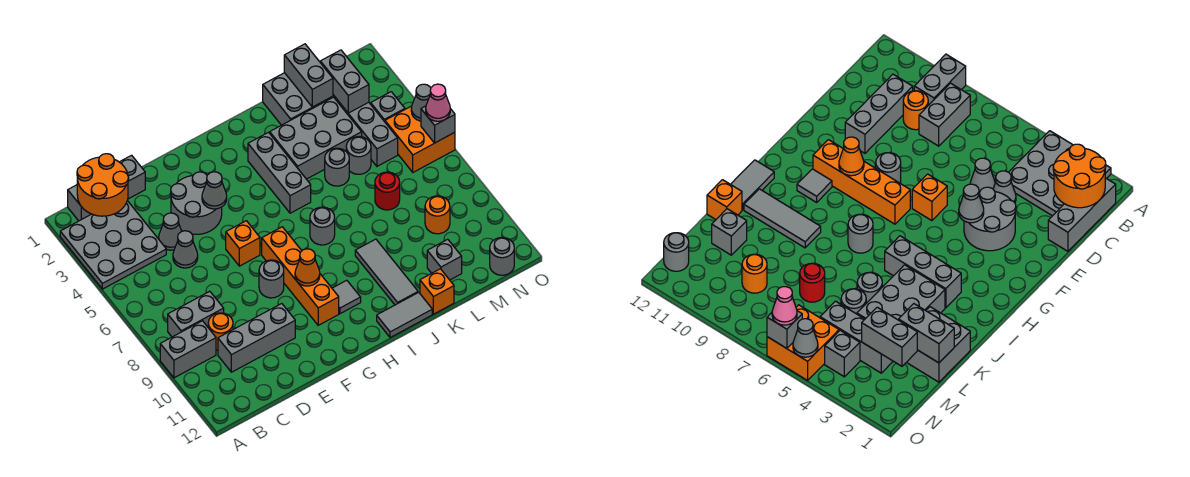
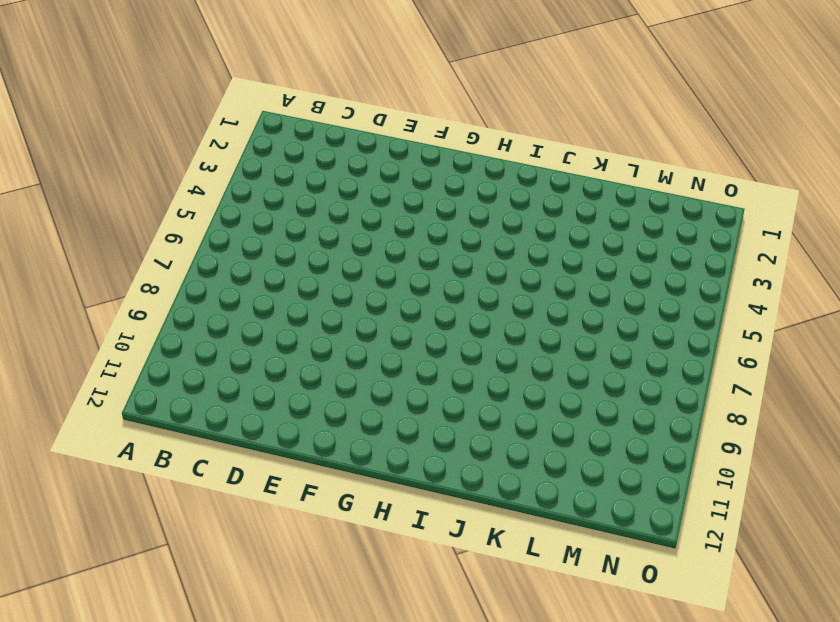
none -> grey 3x3 plate [60,201,166,289]
none -> grey 1x2 brick [160,321,216,378]
none -> grey 1x3 brick [68,155,145,221]
none -> grey 1x2 brick [168,291,224,337]

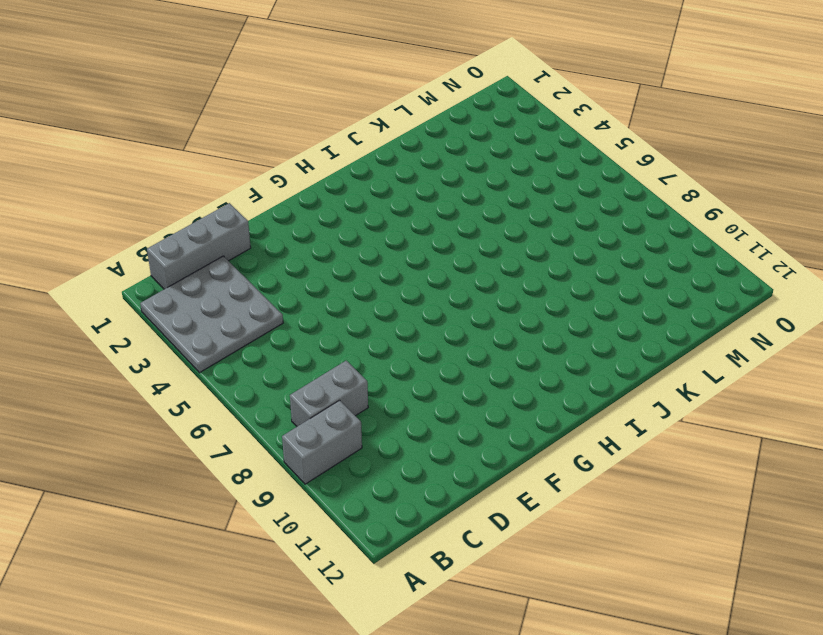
none -> orange 1x1 round brick [208,313,233,350]
none -> grey 1x3 brick [218,304,295,372]
none -> grey 1x1 cone [159,213,182,250]
none -> grey 1x1 cone [173,231,198,268]

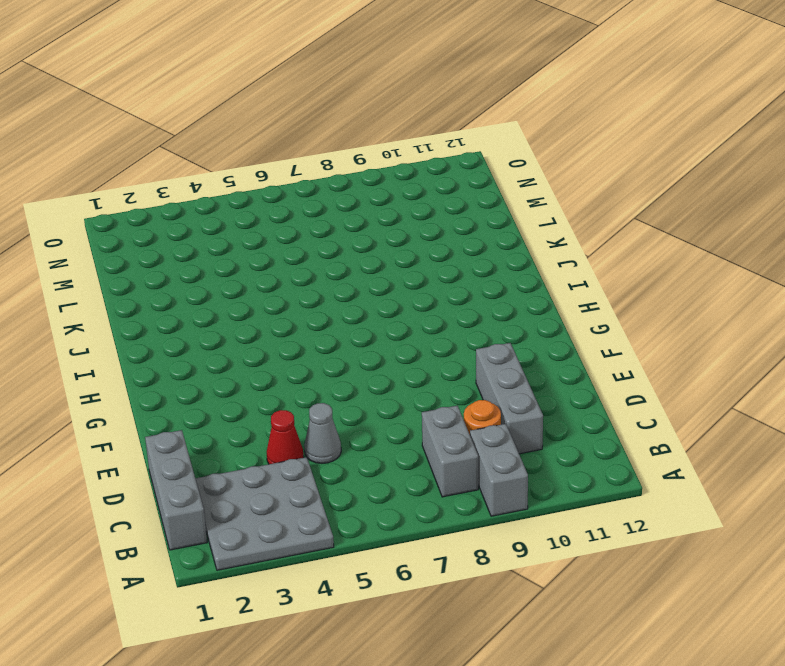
red 1x1 cone [267,410,304,464] -> grey 1x1 cone [159,213,182,250]
none -> grey 2x2 round brick [171,172,222,234]
none -> orange 1x1 brick [226,221,260,266]
none -> grey 1x1 round brick [259,260,284,298]
none -> orange 1x4 brick [262,227,339,325]

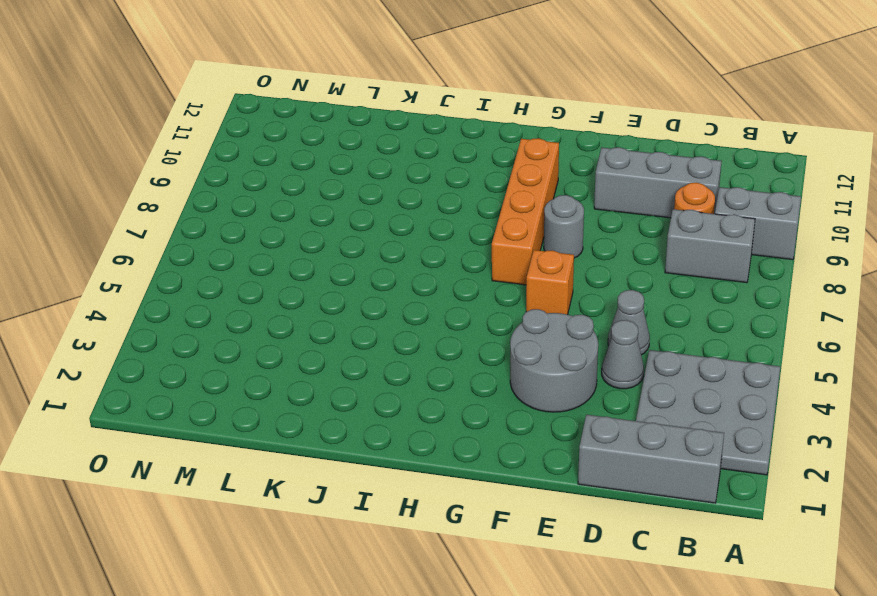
none -> grey 1x1 tile [332,280,361,314]
none -> grey 1x3 brick [248,132,311,213]
none -> grey 1x1 round brick [310,207,335,245]
none -> grey 1x2 tile [377,292,432,338]

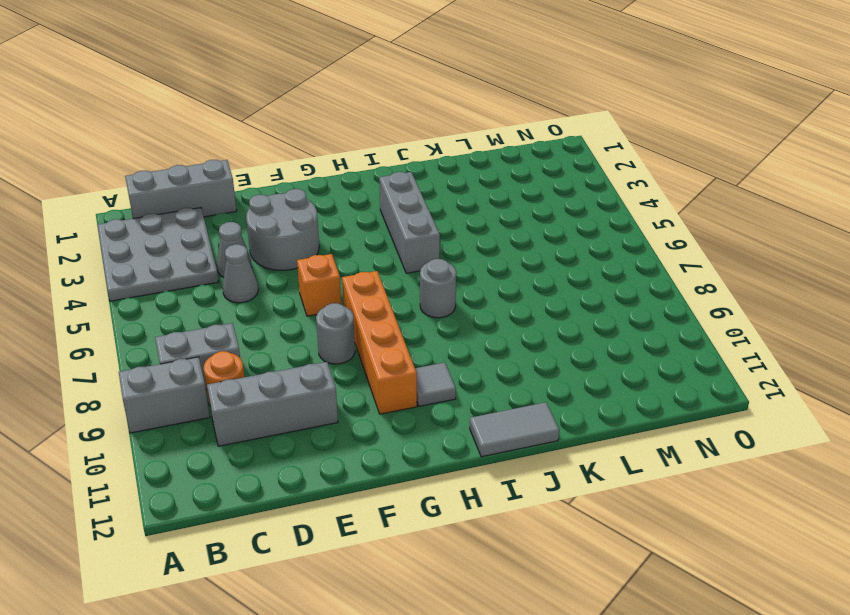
none -> grey 2x3 brick [270,97,362,179]
none -> grey 1x3 tile [355,239,418,305]
none -> grey 2x2 brick [263,73,333,125]
none -> grey 1x1 round brick [325,148,349,186]

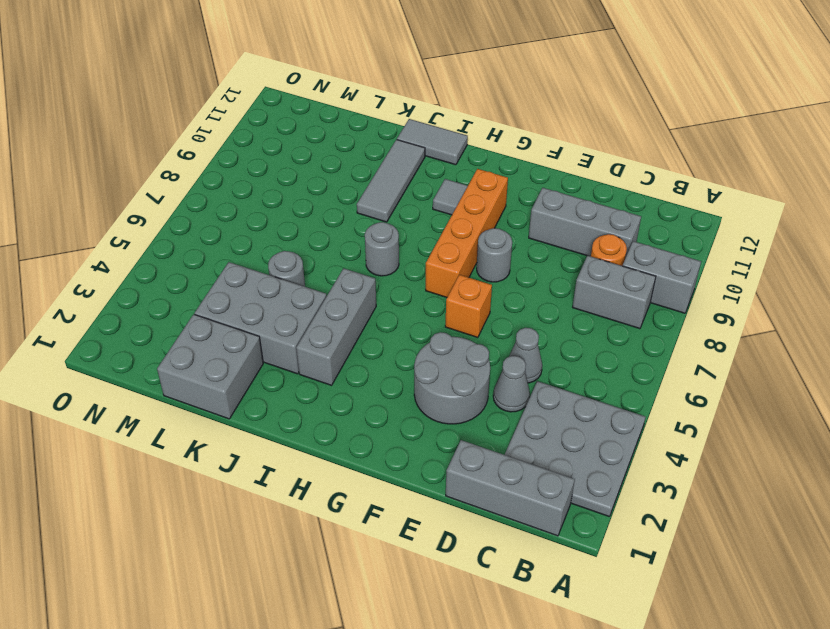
none -> orange 1x1 brick [420,269,454,314]
none -> grey 1x1 round brick [346,137,371,174]
none -> red 1x1 round brick [375,172,400,210]
none -> grey 1x1 brick [427,239,462,280]

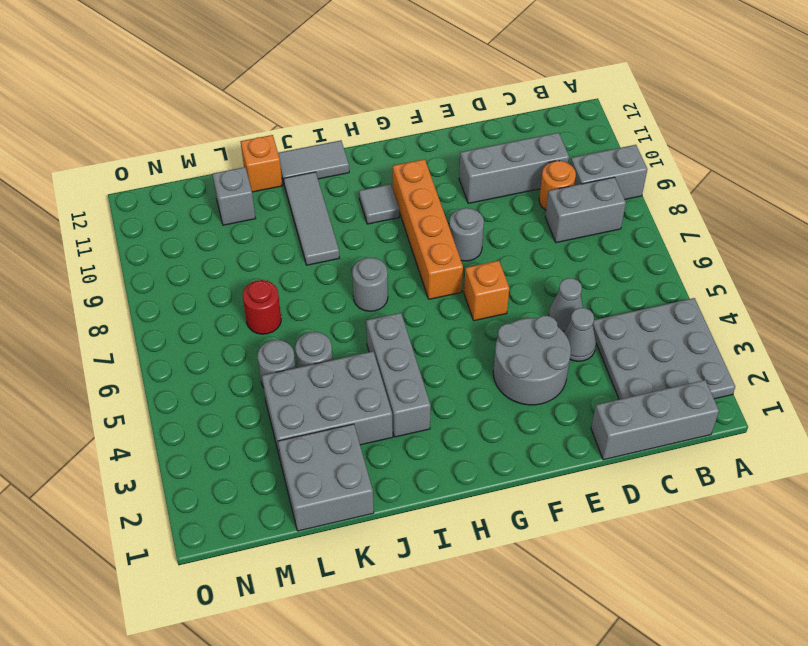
none -> grey 1x3 brick [335,97,398,166]
none -> orange 1x1 round brick [425,196,450,234]
none -> grey 1x1 brick [371,92,405,122]
none -> orange 2x2 brick [385,106,455,172]

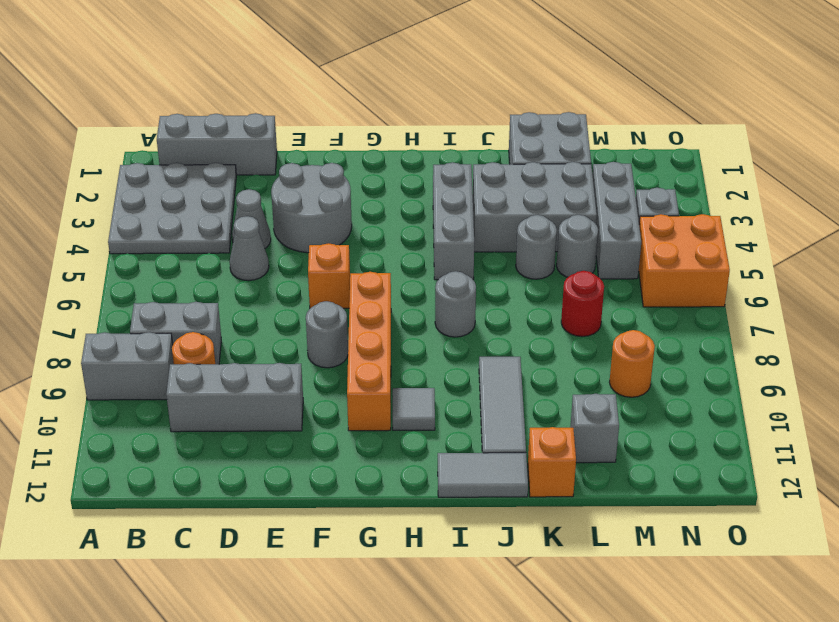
none -> grey 1x1 round brick [490,237,514,275]
none -> orange 2x2 round brick [77,154,129,216]
none -> grey 1x1 cone [202,172,227,209]
none -> orange 1x1 cone [295,249,320,286]

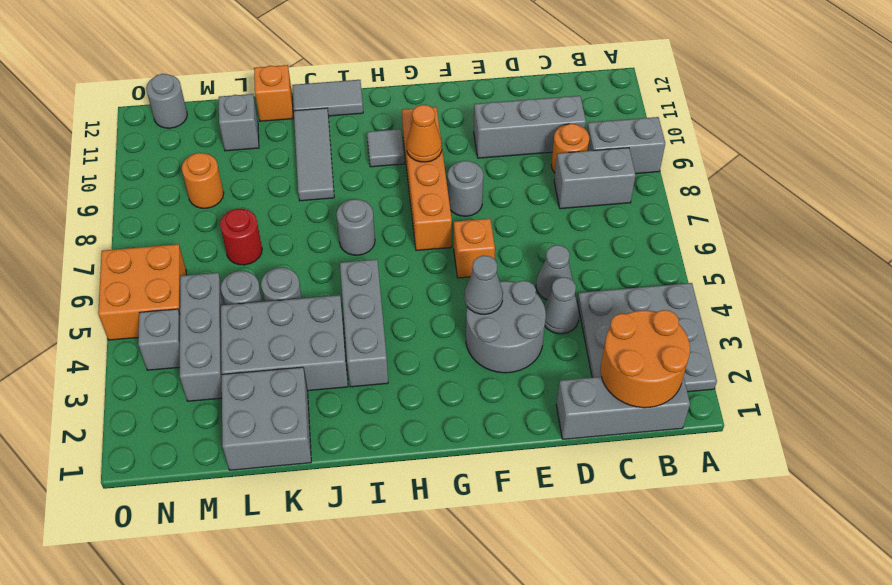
none -> grey 1x2 brick [284,44,333,107]
none -> grey 1x2 brick [320,50,369,113]
none -> grey 1x1 cone [411,84,431,121]
none -> grey 1x1 brick [421,106,455,143]

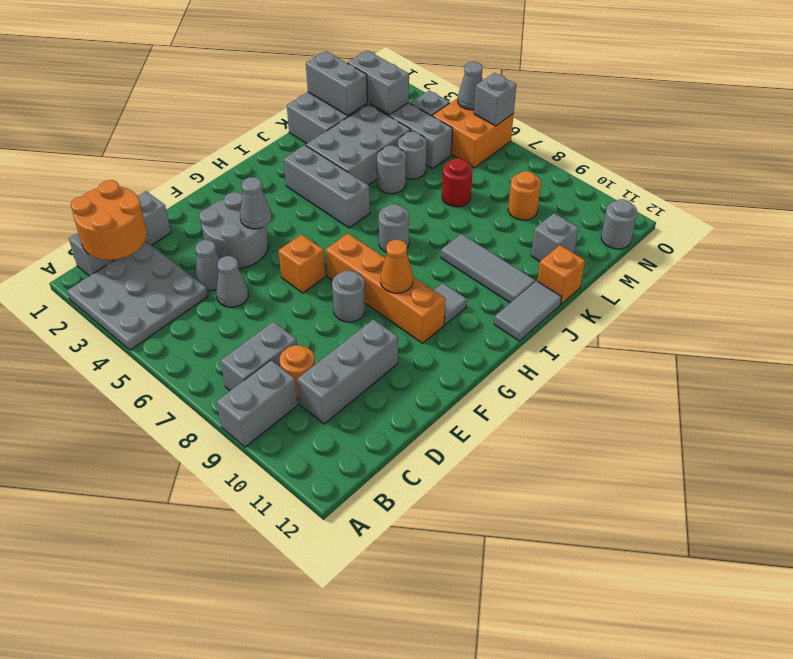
none -> pink 1x1 cone [426,84,450,121]

